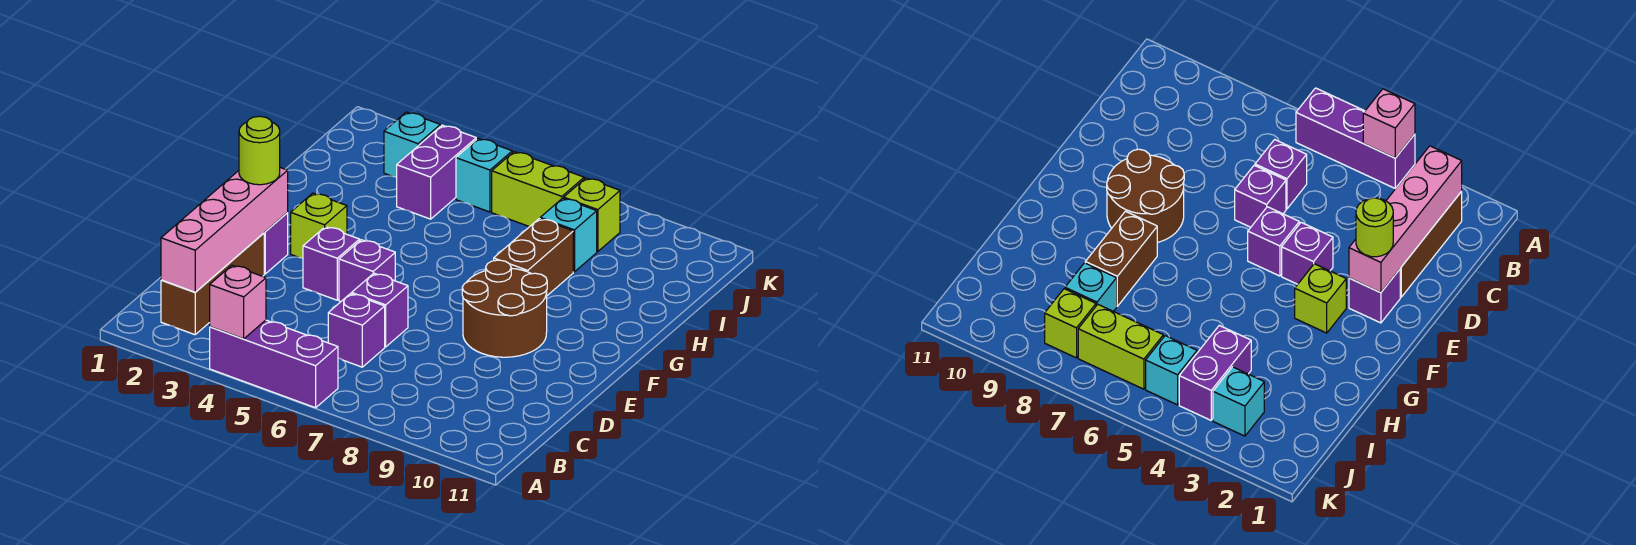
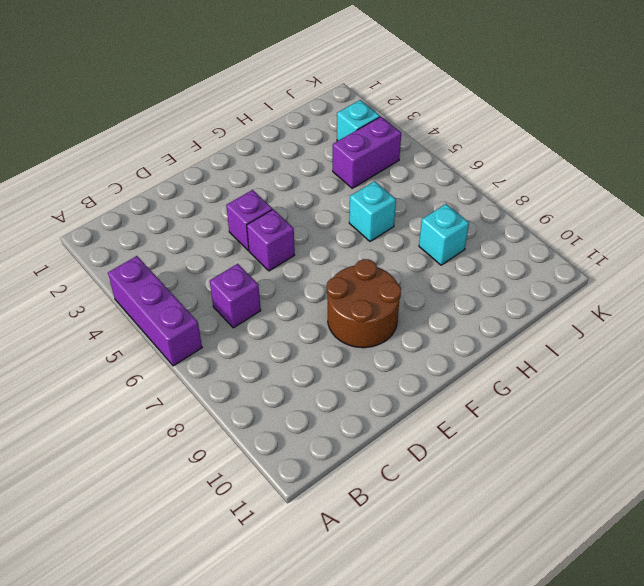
cyan 1x1 brick [349,181,396,241] -> cyan 1x1 brick moved to [456,138,512,212]
none -> brown 1x3 brick [161,233,264,335]
none -> purple 1x1 brick [352,273,408,347]
none -> purple 1x1 brick [264,213,288,274]

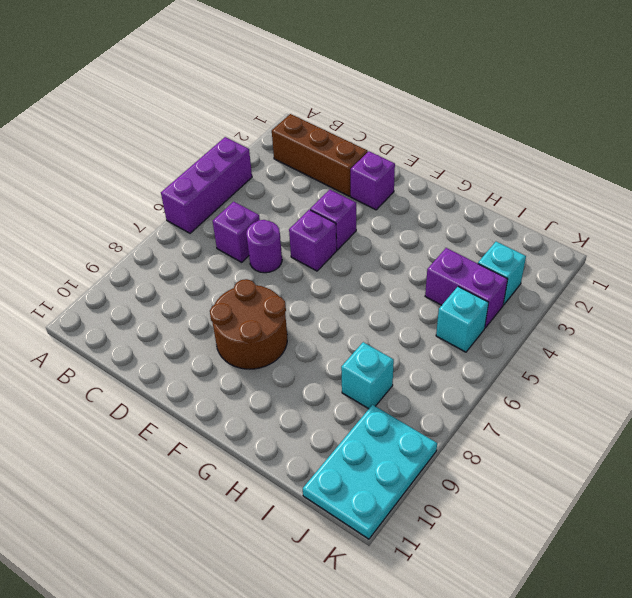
purple 1x1 round brick [246,220,282,273] -> purple 1x1 brick [352,273,408,347]
cyan 2x3 plate [303,405,437,539] -> none
none -> lime 1x1 brick [291,193,347,258]
none -> brown 1x2 brick [494,219,573,295]
none -> lime 1x2 brick [492,152,584,227]

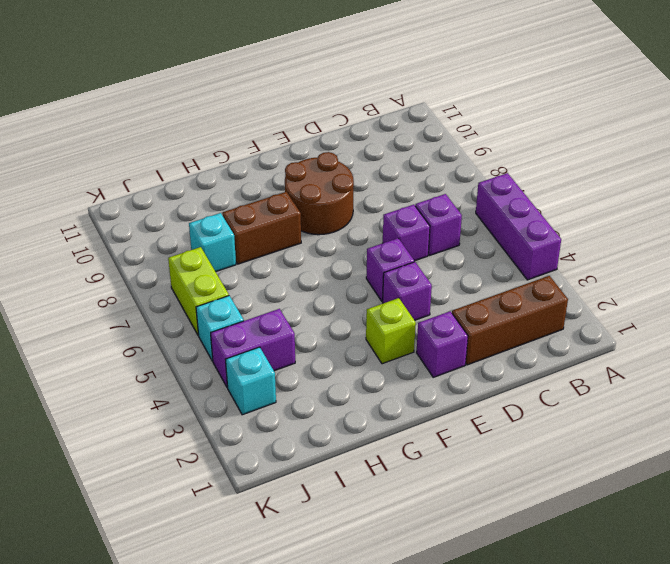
none -> lime 1x1 brick [564,178,620,252]
none -> pink 1x1 brick [210,265,266,339]
none -> pink 1x4 brick [161,168,288,292]

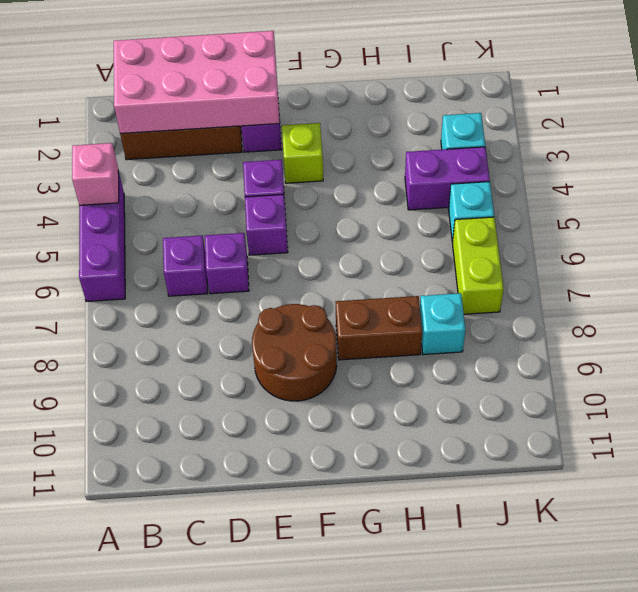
pink 2x4 brick [114,31,280,133] -> pink 1x4 brick [161,168,288,292]
none -> lime 1x1 brick [564,178,620,252]
none -> lime 1x1 round brick [239,116,280,185]

